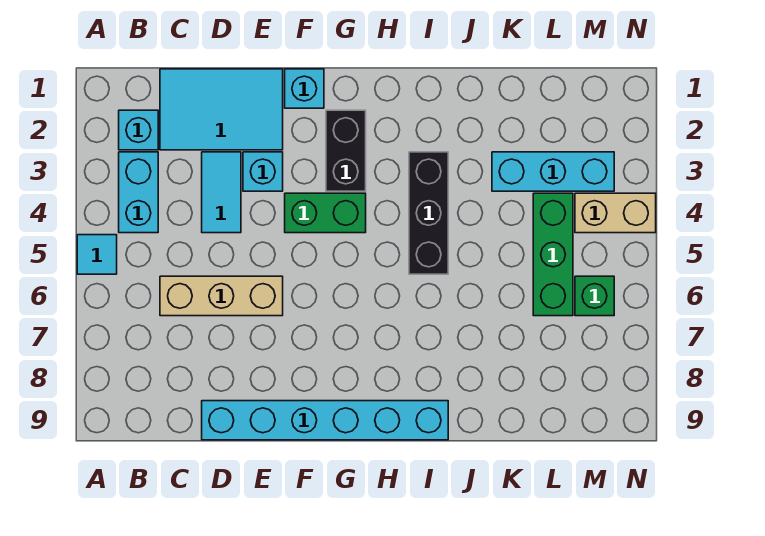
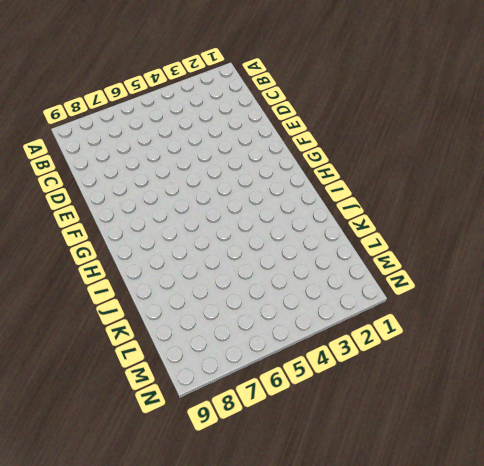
none -> cyan 1x1 tile [77,235,117,274]
none -> cyan 1x1 brick [119,110,158,150]
none -> cyan 1x2 brick [119,152,158,233]

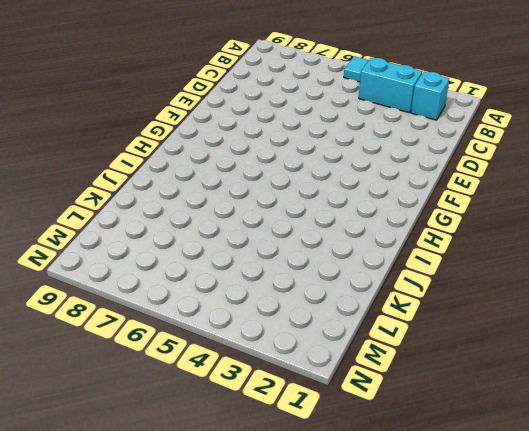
none -> cyan 2x3 tile [160,69,283,150]
none -> tan 1x3 brick [160,276,283,316]
none -> cyan 1x2 tile [202,152,241,233]

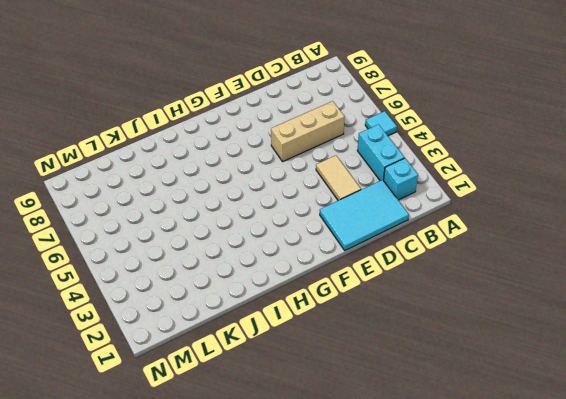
tan 1x2 tile [316,155,361,201] -> cyan 1x2 tile [202,152,241,233]
none -> cyan 1x6 brick [202,401,448,440]
none -> cyan 1x1 brick [243,152,283,191]
none -> cyan 1x1 brick [285,69,324,108]

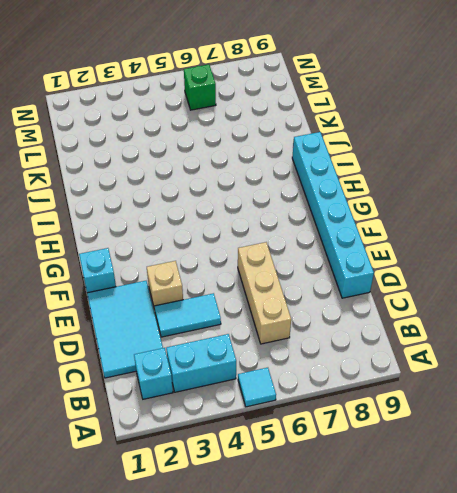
tan 1x1 brick [147,261,183,309] -> cyan 1x1 brick [243,152,283,191]
none -> green 1x2 brick [285,193,366,233]
none -> black 1x2 brick [326,110,366,191]
none -> black 1x3 brick [409,152,448,274]

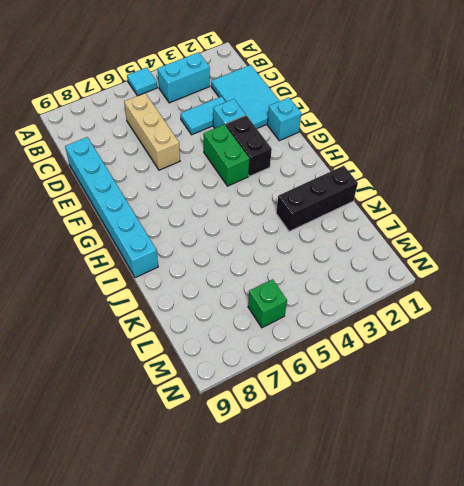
black 1x2 brick [226,115,272,176] -> black 1x2 brick turned to [326,110,366,191]
black 1x3 brick [276,166,358,231] -> black 1x3 brick moved to [409,152,448,274]
none -> cyan 1x1 brick [119,110,158,150]
none -> cyan 1x3 brick [492,152,614,191]
none -> green 1x3 brick [533,193,573,316]

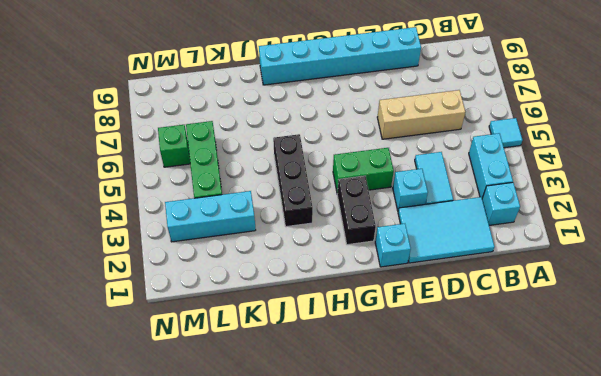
none -> tan 1x2 brick [575,193,656,233]

